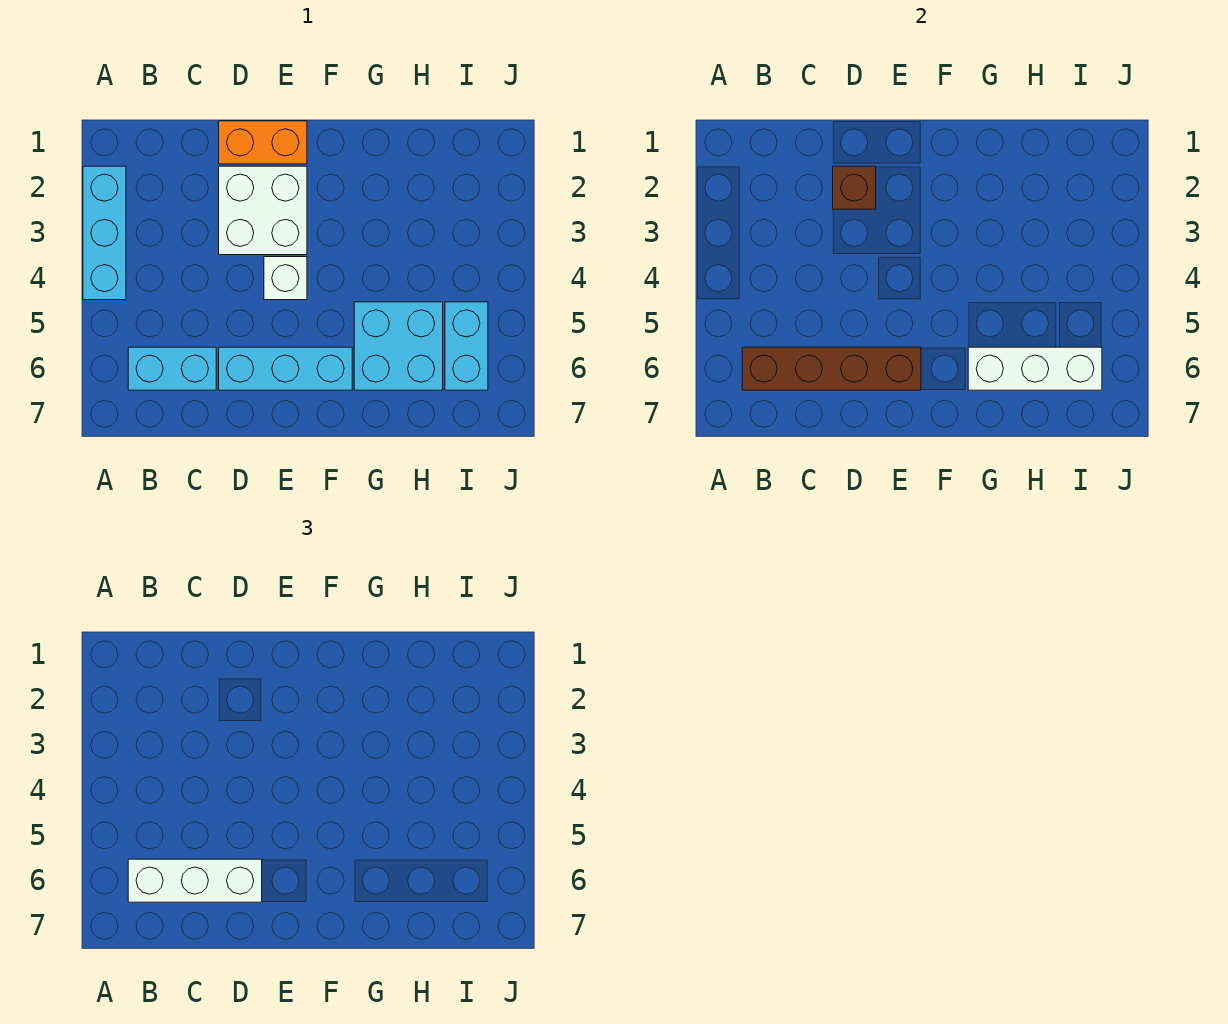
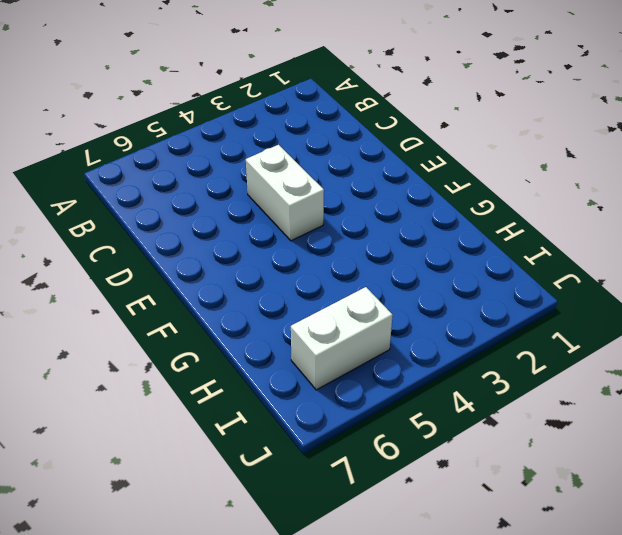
white 1x2 brick [246,145,324,241] -> white 1x1 brick [264,257,307,300]
white 1x2 brick [291,287,393,390] -> cyan 1x2 brick [445,302,488,390]
none -> cyan 1x3 brick [83,166,126,300]
none -> cyan 1x2 brick [128,347,216,390]
none -> orange 1x2 brick [219,121,307,164]

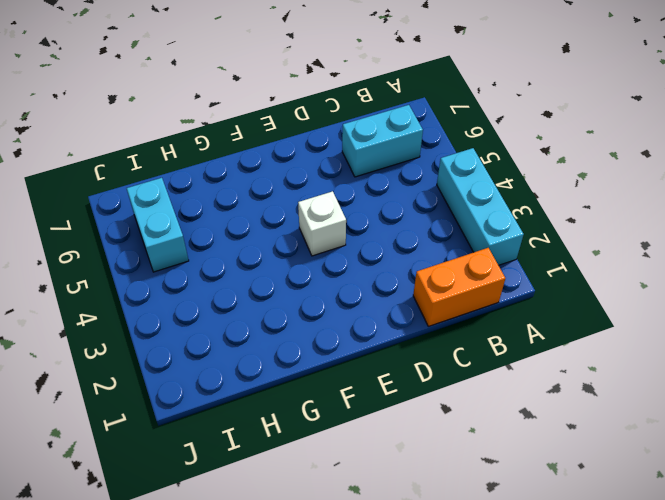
orange 1x2 brick [413,248,505,326] -> orange 1x2 brick moved to [219,121,307,164]
none -> white 2x2 brick [219,166,307,255]
none -> cyan 1x3 brick [219,347,352,390]
none -> cyan 2x2 brick [354,302,443,390]

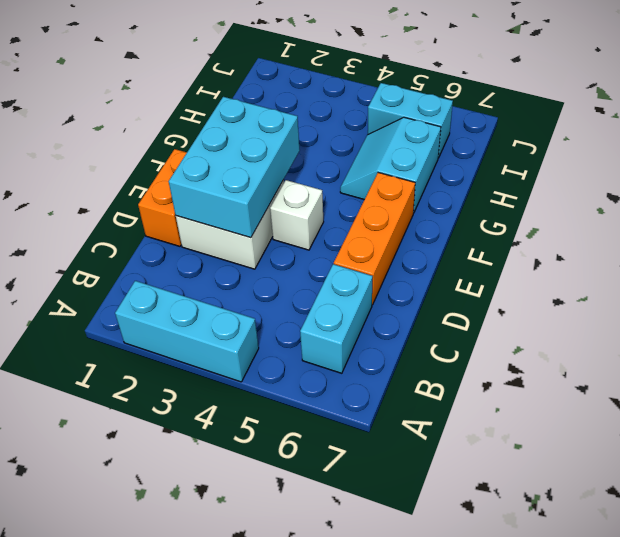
cyan 2x3 brick [169,97,300,238] -> brown 1x1 brick [833,166,876,209]
orange 1x3 brick [334,173,415,305] -> cyan 1x3 brick [219,347,352,390]
cyan 2x2 slope [340,117,441,213] -> cyan 2x2 brick [354,302,443,390]
none -> brown 1x4 brick [742,347,921,390]
none -> white 1x3 brick [968,347,1102,390]
none -> white 1x3 brick [128,859,262,902]

